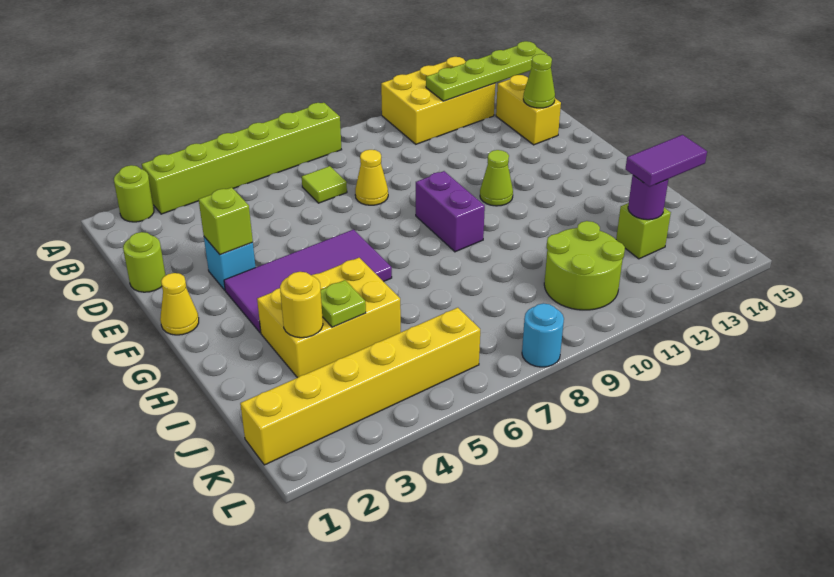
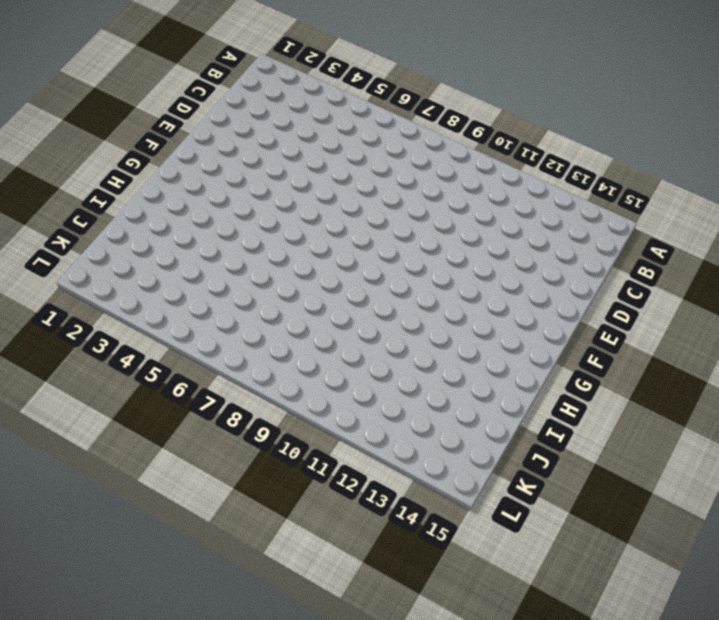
none -> lime 1x1 round brick [114,165,154,222]
none -> lime 1x6 brick [142,103,342,214]
none -> yellow 2x3 brick [381,57,495,144]

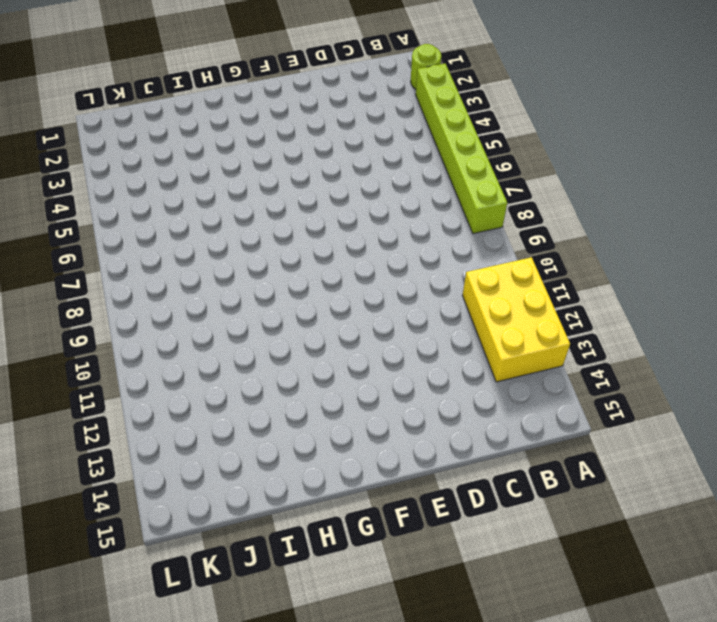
none -> lime 1x1 tile [302,166,347,203]
none -> yellow 1x2 brick [496,75,561,145]
none -> lime 1x1 round brick [123,232,166,292]

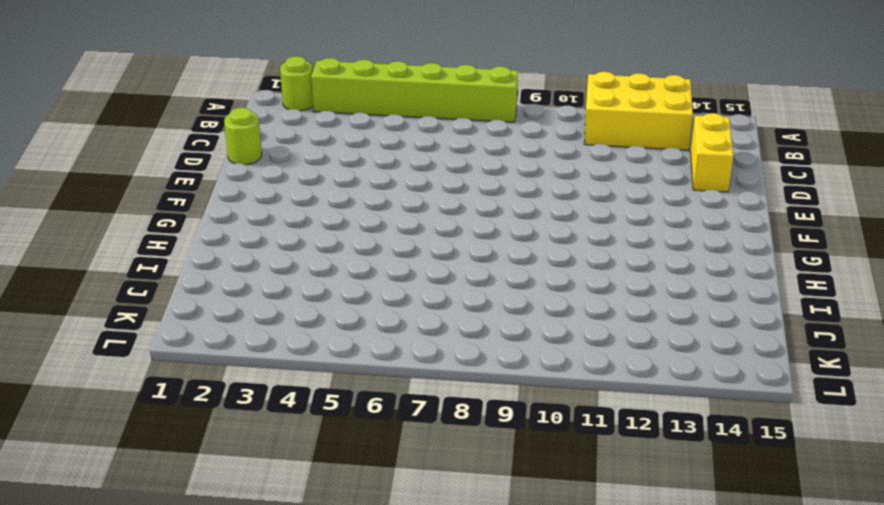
none -> lime 1x1 tile [302,166,347,203]
none -> yellow 1x1 cone [355,150,388,205]
none -> cyan 1x1 brick [204,237,256,290]

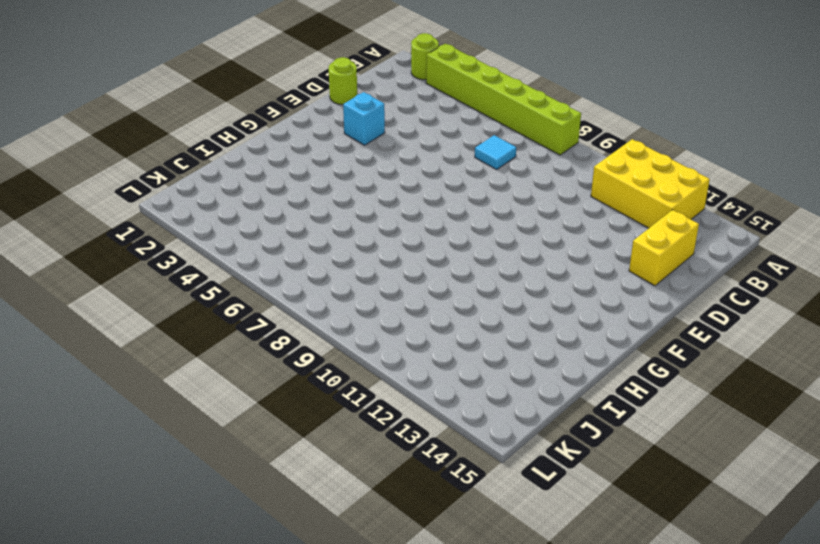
cyan 1x1 tile [475,135,516,169] -> lime 1x1 tile [302,166,347,203]
none -> yellow 1x1 cone [355,150,388,205]
none -> yellow 1x1 cone [160,273,199,335]
none -> purple 2x4 tile [224,229,392,333]

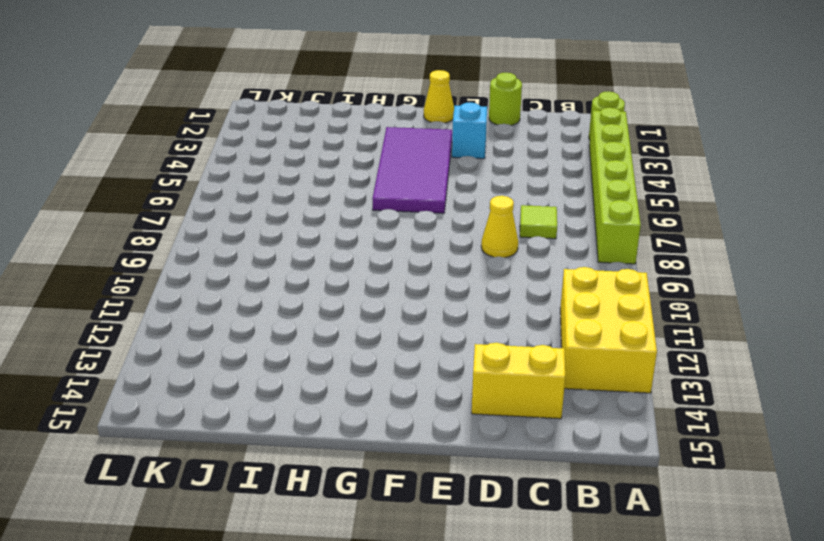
none -> purple 1x2 brick [416,171,485,252]
none -> lime 1x1 cone [480,150,513,206]
none -> yellow 2x3 brick [257,258,401,378]

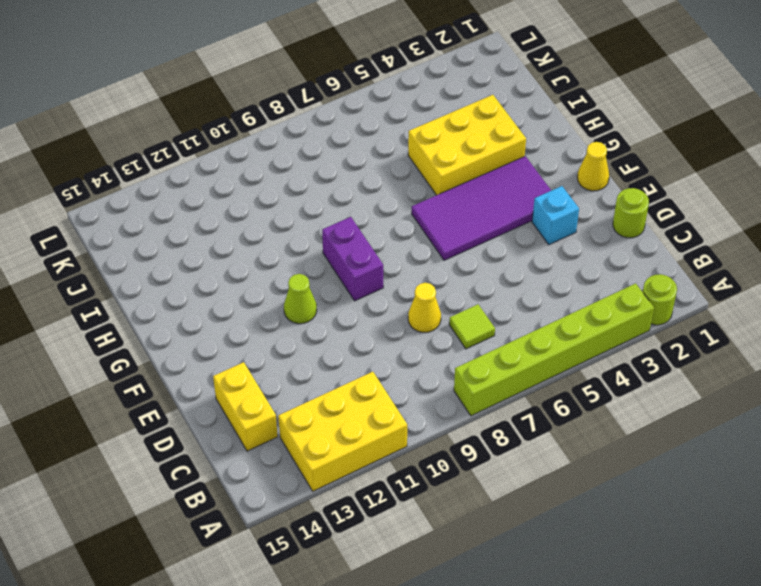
none -> lime 2x2 round brick [544,221,625,310]
none -> lime 1x1 brick [616,203,671,259]
none -> yellow 1x6 brick [240,308,480,465]

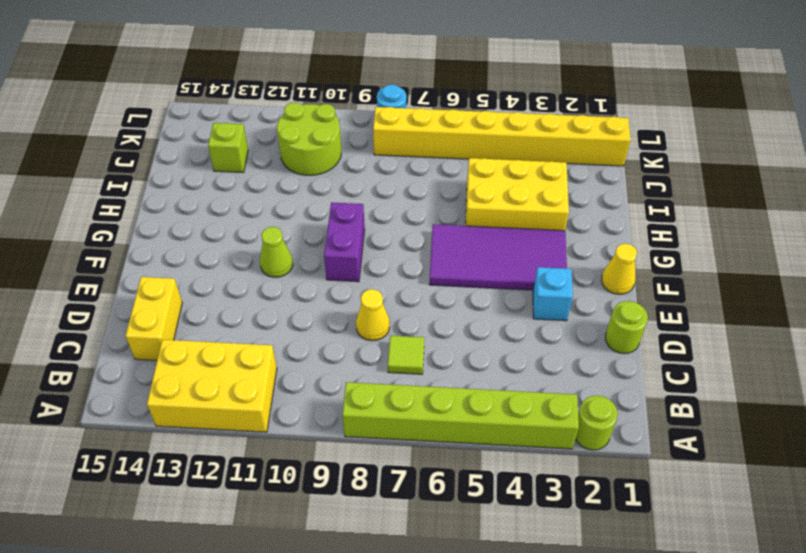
yellow 1x8 brick [373,107,631,166] -> yellow 1x6 brick [240,308,480,465]
none -> lime 1x4 plate [426,41,547,101]
none -> lime 1x1 cone [523,54,555,108]
none -> lime 1x1 brick [199,187,253,255]

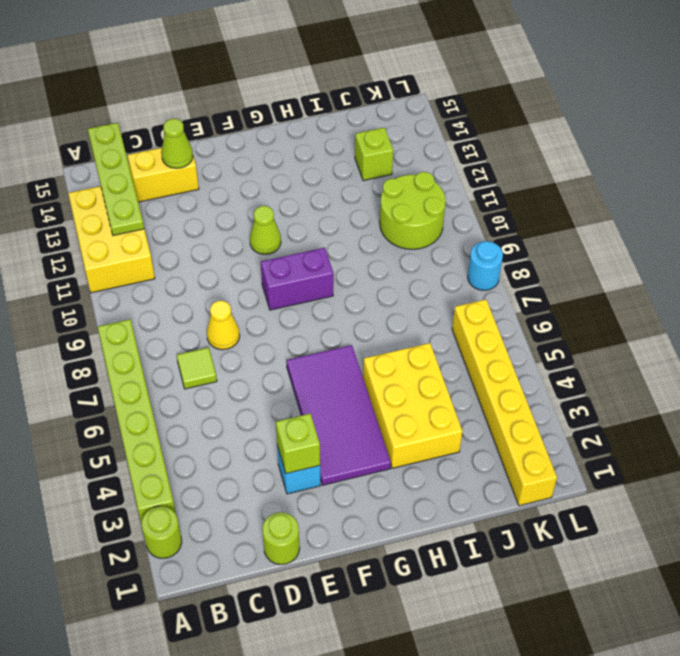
none -> yellow 1x1 cone [160,273,199,335]
none -> yellow 1x1 round brick [280,272,323,338]
none -> lime 1x1 plate [321,280,366,327]

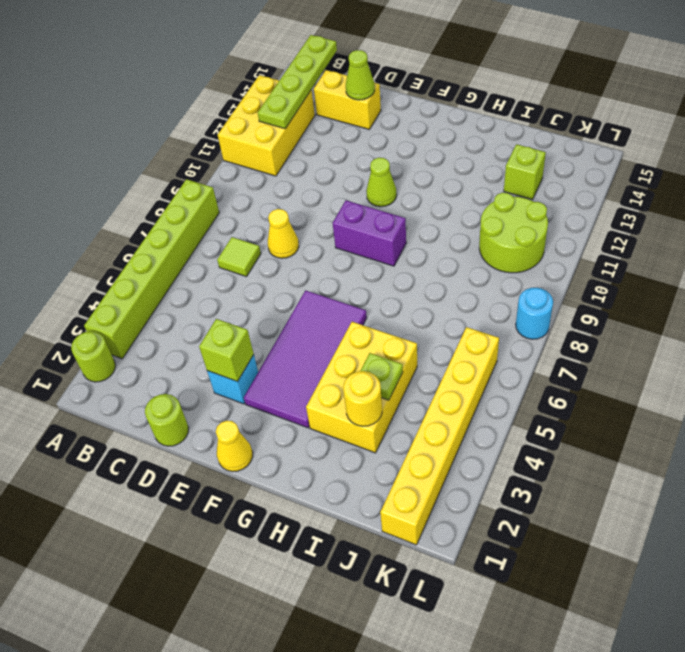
none -> purple 1x1 round brick [628,175,668,220]
none -> purple 1x2 tile [626,135,707,187]

